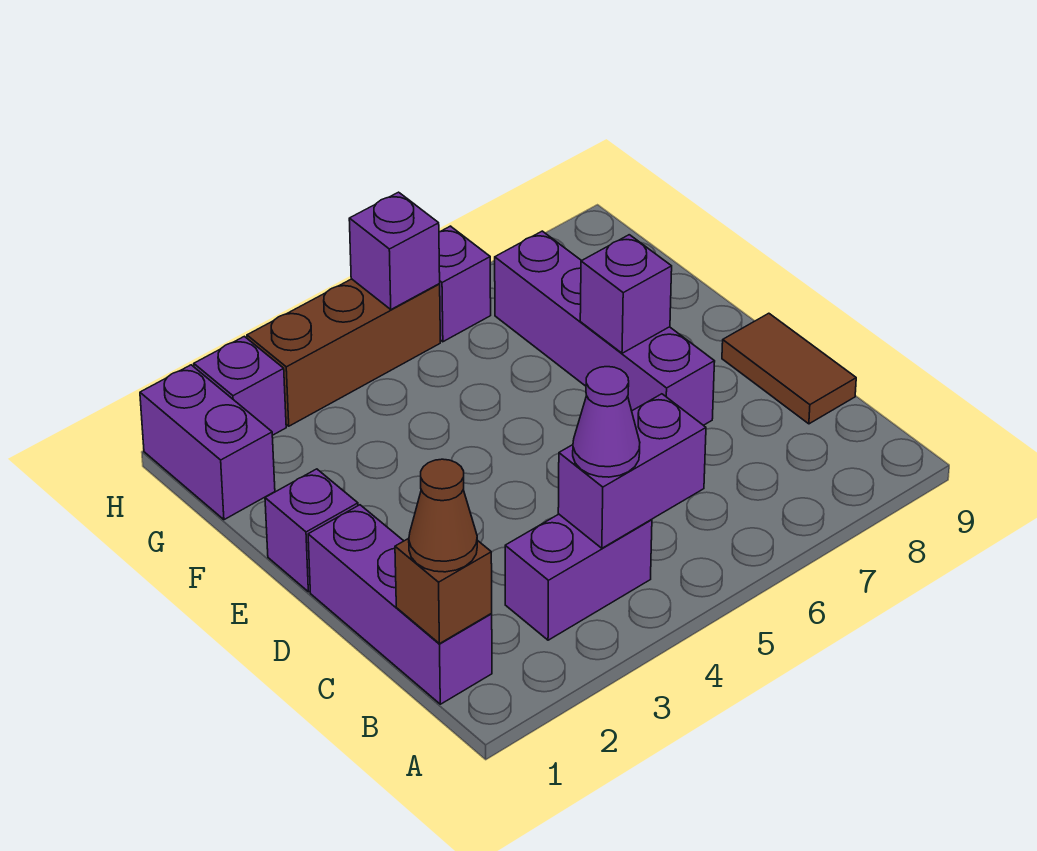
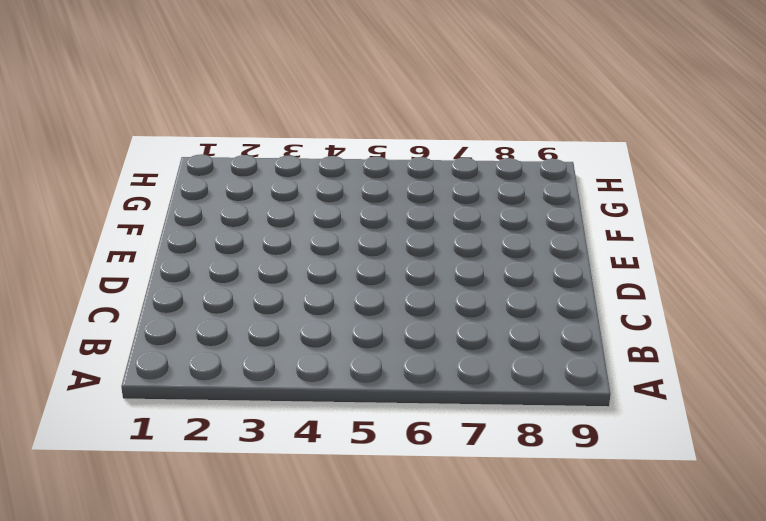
none -> purple 1x3 brick [308,505,492,704]
none -> purple 1x2 brick [505,514,652,640]
none -> brown 1x2 tile [722,313,856,424]

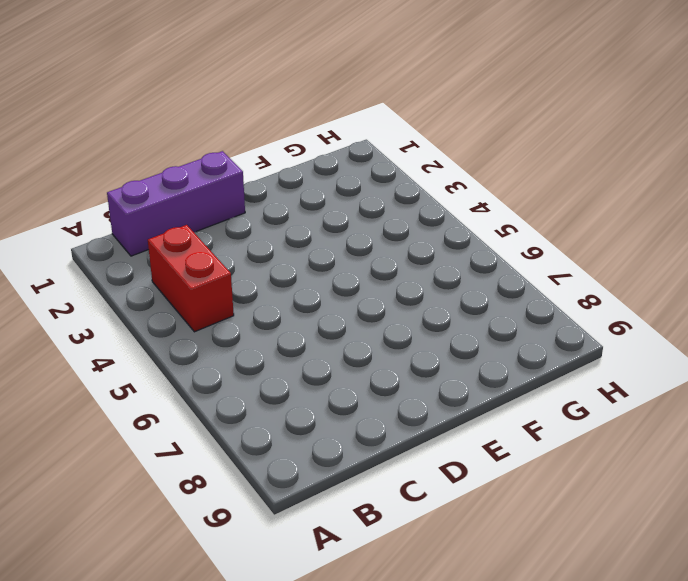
red 1x2 brick [148,225,234,332] -> purple 1x2 brick [505,514,652,640]
none -> brown 1x2 tile [722,313,856,424]
none -> purple 1x4 brick [495,231,715,425]
none -> purple 1x1 brick [265,469,358,592]

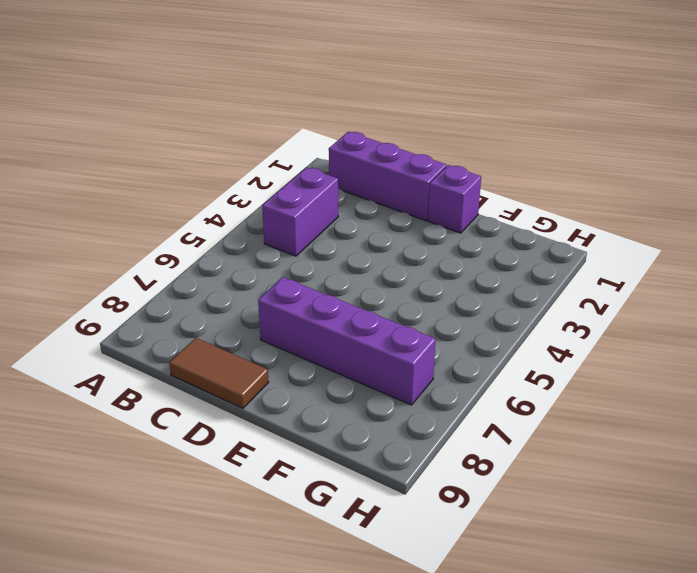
none -> purple 1x2 brick [140,365,275,520]
none -> purple 1x1 brick [194,336,286,435]
none -> brown 1x3 brick [247,279,440,426]

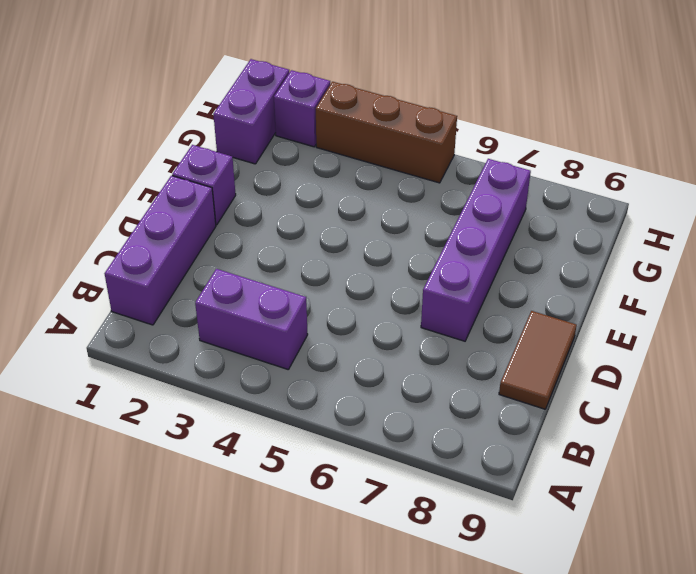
none -> purple 1x1 brick [439,226,491,342]
none -> brown 1x1 brick [395,538,492,644]
none -> purple 1x2 brick [558,394,706,548]

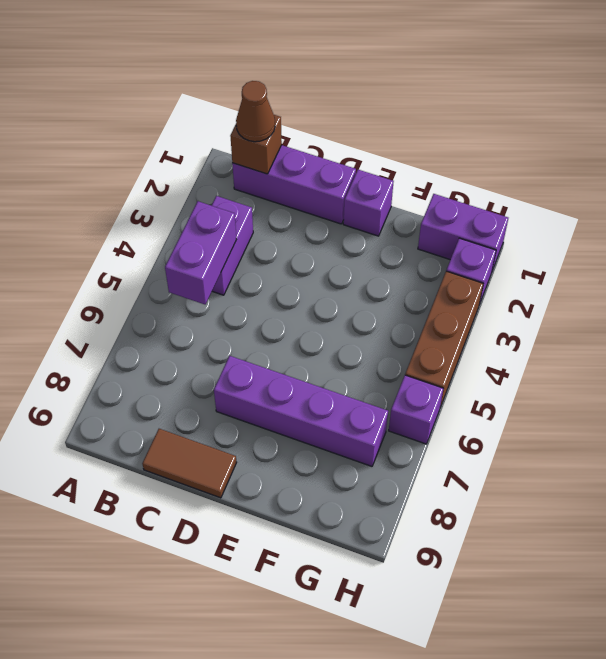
none -> purple 1x1 brick [580,235,672,353]
none -> purple 1x1 brick [349,192,440,309]
none -> purple 1x1 cone [573,367,640,477]

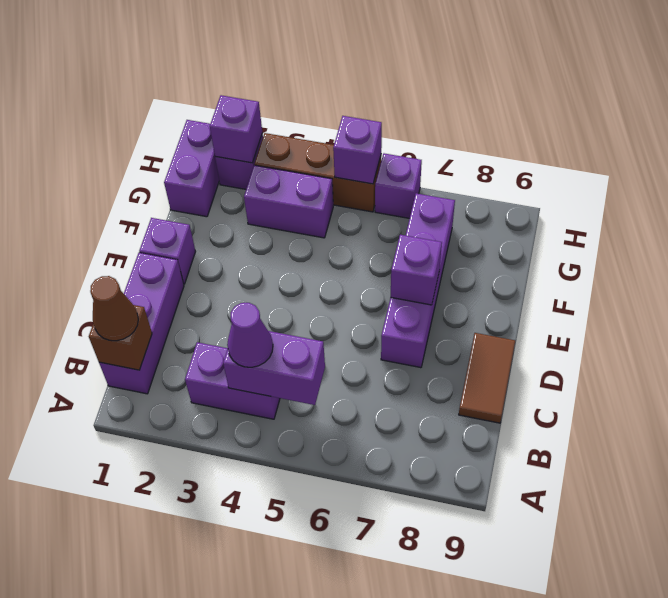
purple 1x2 brick [244,165,333,238] -> none
purple 1x1 brick [210,95,262,163] -> none

